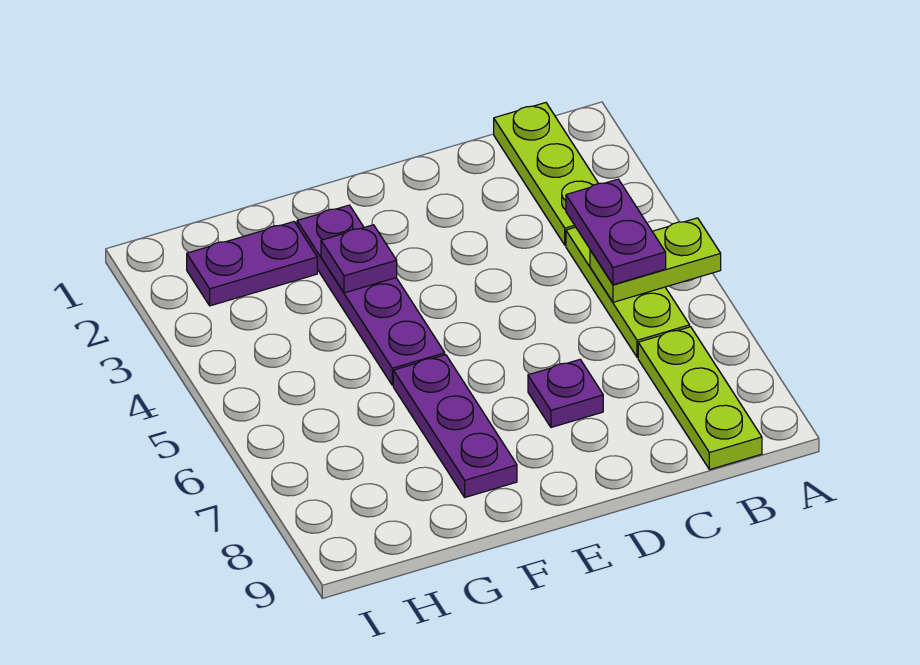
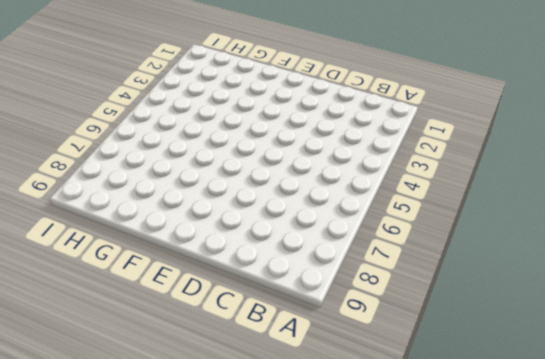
none -> lime 1x3 plate [494,103,598,245]
none -> lime 1x3 plate [566,227,690,357]

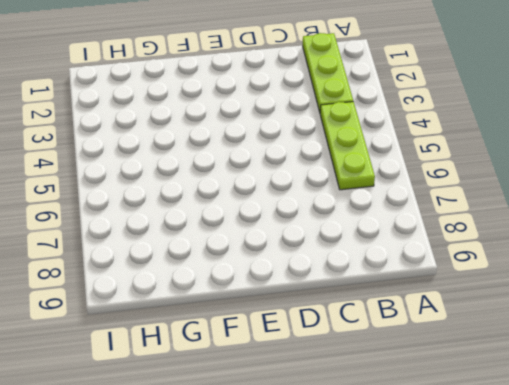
none -> lime 1x3 plate [638,327,762,470]
none -> purple 1x1 plate [528,360,603,427]

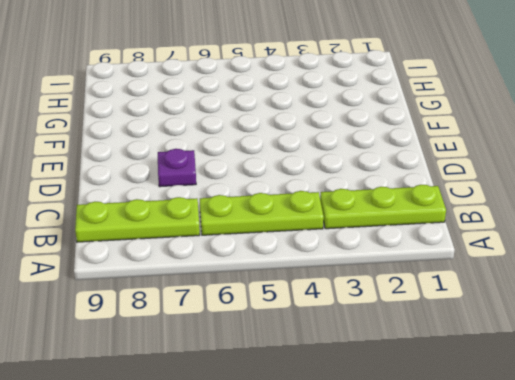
none -> purple 1x4 plate [297,205,445,385]
none -> purple 1x3 plate [393,355,517,497]

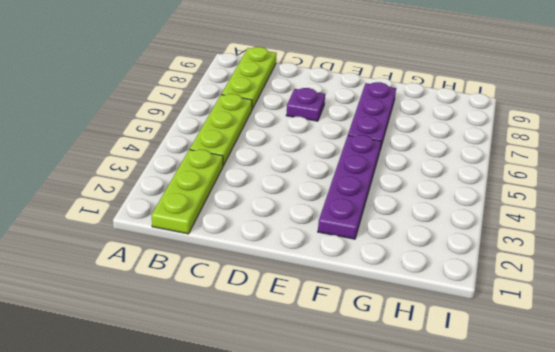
none -> purple 1x2 plate [187,222,317,306]
none -> lime 1x2 plate [590,218,721,302]

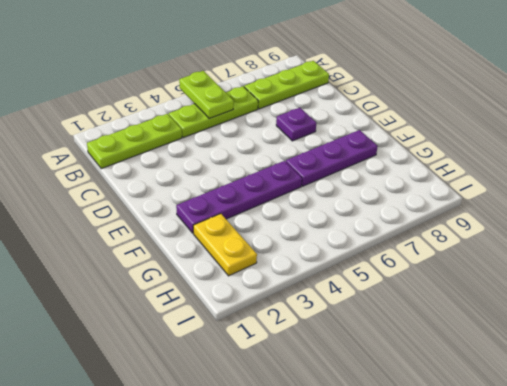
yellow 1x2 plate [193,214,257,276] -> purple 1x2 plate [187,222,317,306]
none -> purple 1x1 plate [321,225,397,293]
none -> purple 1x2 plate [566,179,666,285]

